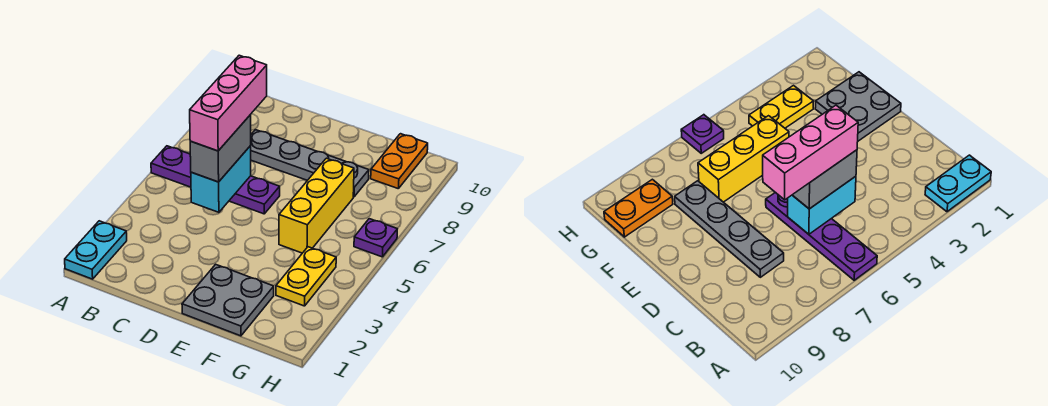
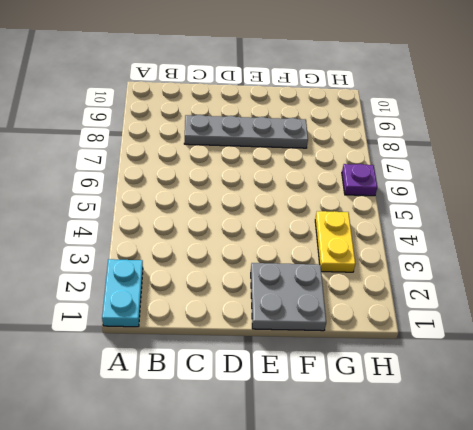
none -> purple 1x4 plate [151,146,280,214]
none -> yellow 1x3 brick [279,158,354,253]

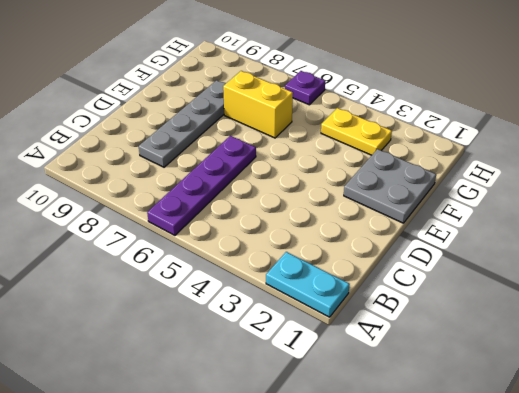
yellow 1x2 brick [223,71,293,138] -> yellow 1x3 brick [279,158,354,253]
none -> orange 1x2 plate [371,134,428,189]
none -> cyan 1x2 brick [191,146,251,212]

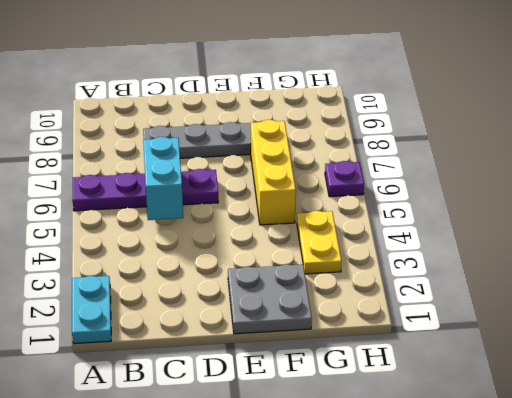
none -> orange 1x2 plate [371,134,428,189]
none -> grey 1x2 brick [190,115,251,182]

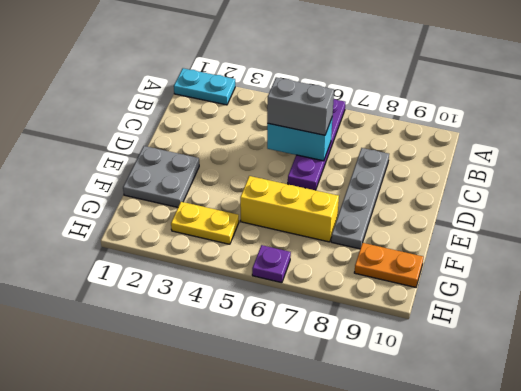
none -> pink 1x3 brick [190,55,267,151]

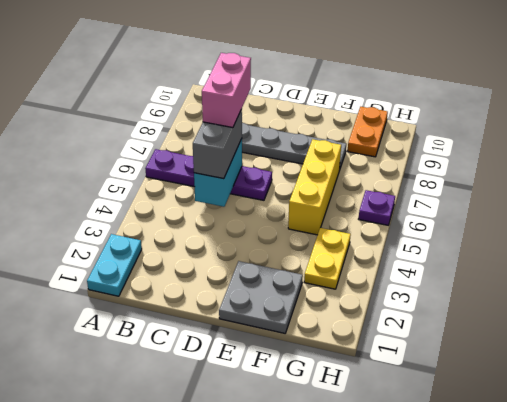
pink 1x2 brick [202,53,251,128] -> pink 1x3 brick [190,55,267,151]

